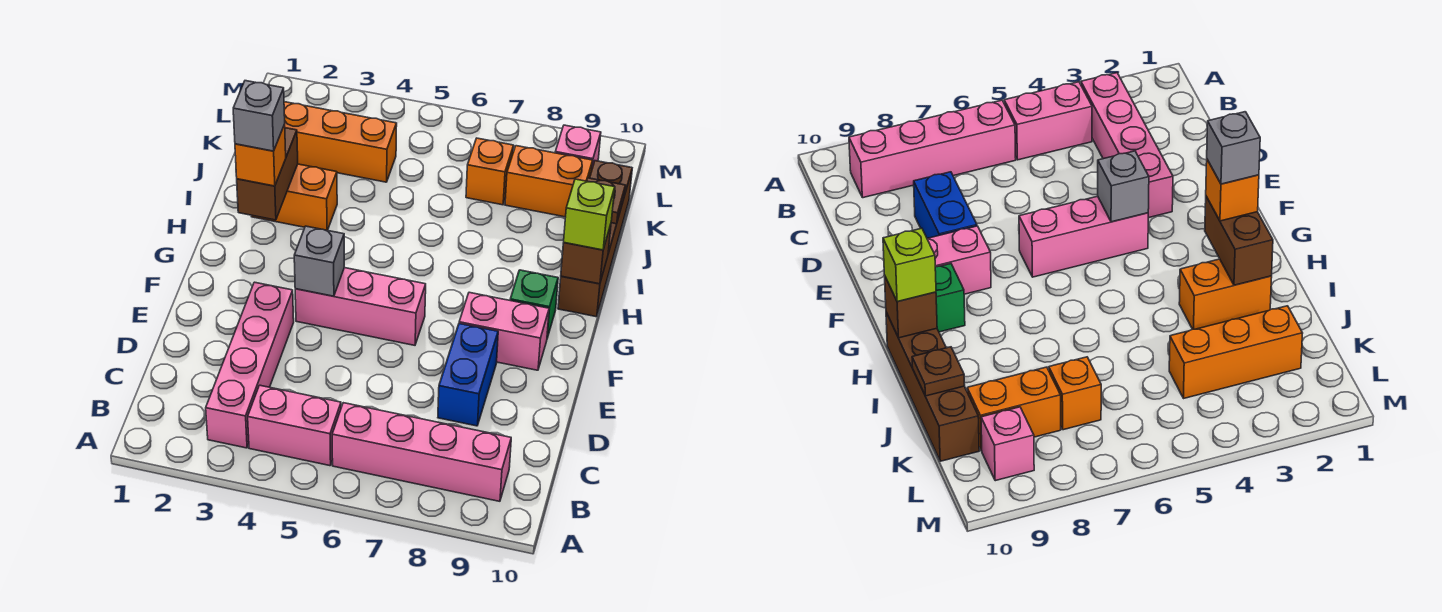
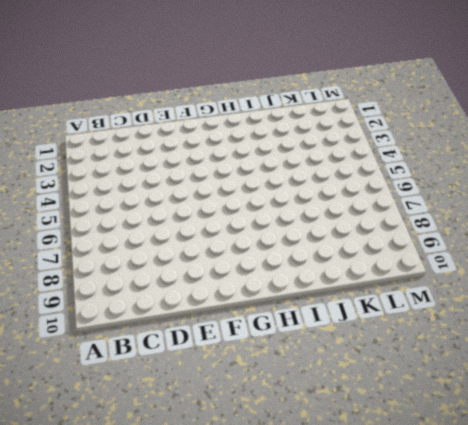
none -> pink 1x4 brick [206,282,294,448]
none -> pink 1x2 brick [248,385,341,466]
none -> pink 1x4 brick [332,403,511,501]

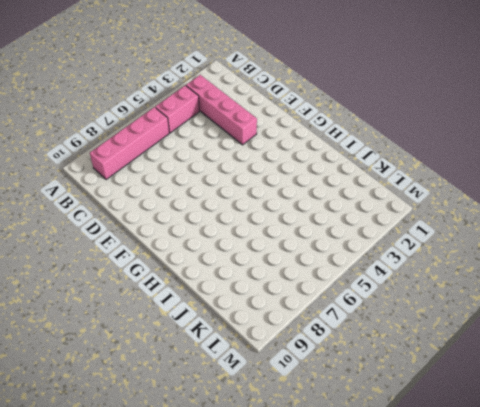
none -> blue 1x2 brick [438,324,498,426]
none -> pink 1x3 brick [295,268,426,345]
none -> pink 1x2 brick [459,292,549,370]

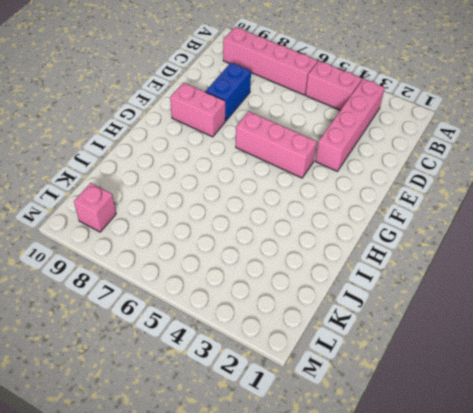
none -> green 1x1 brick [510,270,558,338]
none -> brown 1x4 brick [558,161,632,317]
none -> orange 1x2 brick [251,164,337,230]

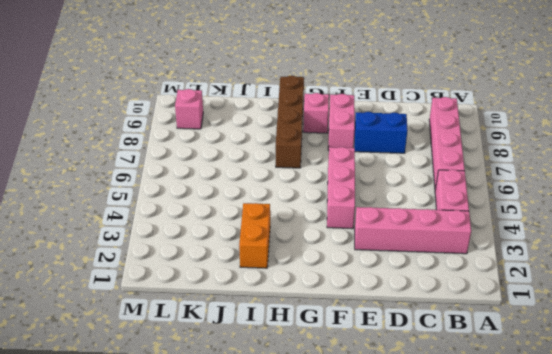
pink 1x1 brick [303,93,329,133] -> green 1x1 brick [510,270,558,338]
brown 1x4 brick [276,76,304,168] -> brown 1x4 brick turned to [558,161,632,317]
none -> orange 1x3 brick [284,102,397,182]
none -> orange 1x1 brick [466,138,514,205]
none -> orange 1x2 brick [505,146,593,217]

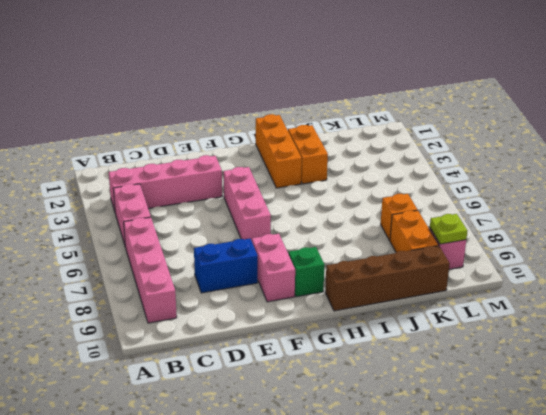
orange 1x3 brick [256,114,302,188] -> orange 1x3 brick moved to [284,102,397,182]
lime 1x1 plate [430,214,467,244] -> none
none -> grey 1x1 brick [294,226,344,296]
none -> brown 1x2 brick [237,128,298,220]
none -> brown 1x1 brick [561,224,611,284]

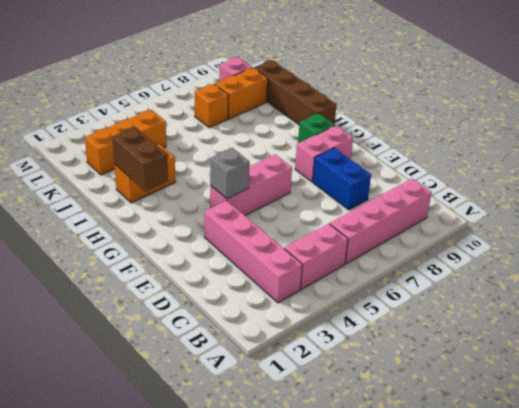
none -> brown 1x1 brick [561,224,611,284]
none -> brown 1x1 plate [586,178,626,224]
none -> orange 1x1 brick [235,125,286,186]

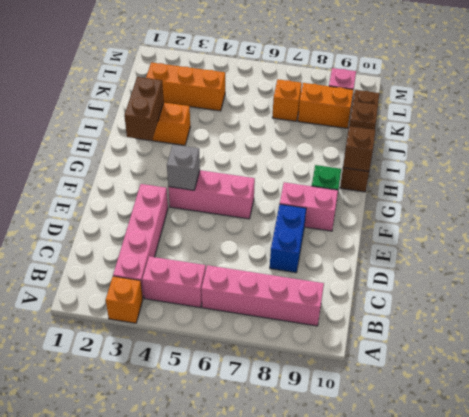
orange 1x1 brick [105,276,143,323] -> orange 1x1 brick moved to [235,125,286,186]
none -> lime 1x1 brick [564,179,615,250]
none -> grey 1x1 brick [233,81,285,151]

